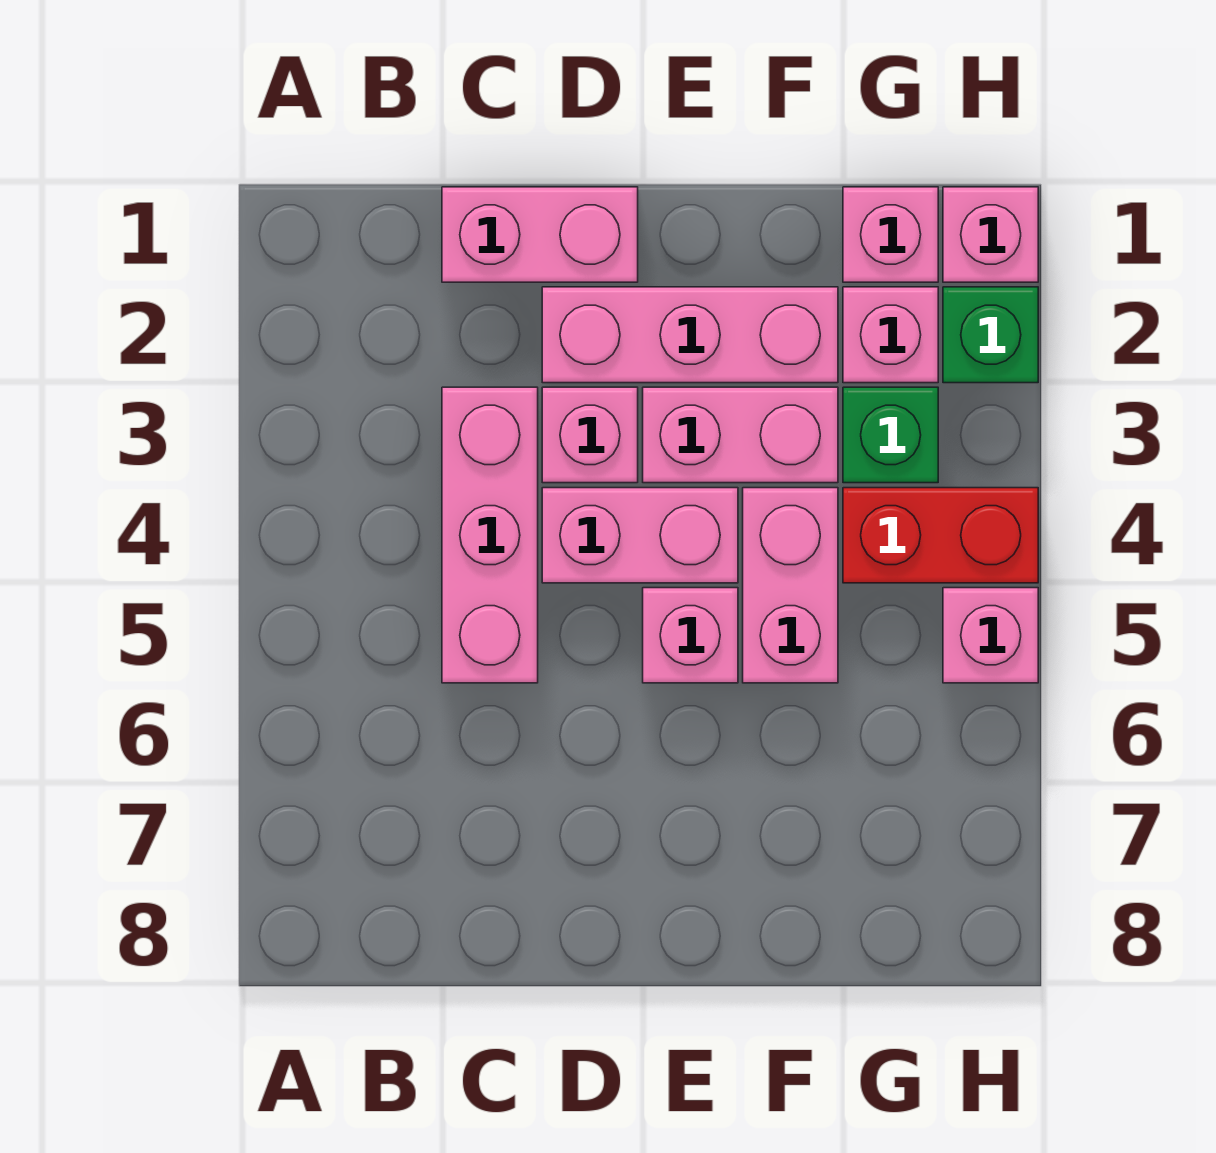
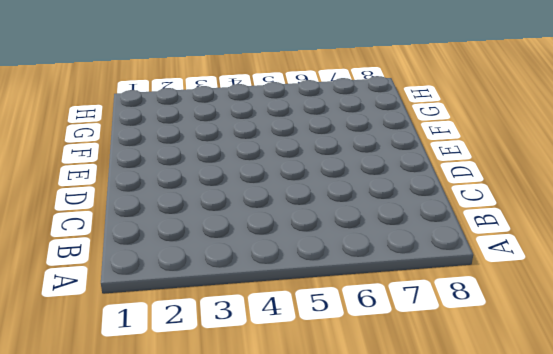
none -> pink 1x2 brick [442,187,638,282]
none -> pink 1x3 brick [442,387,538,683]
none -> pink 1x3 brick [542,287,838,383]

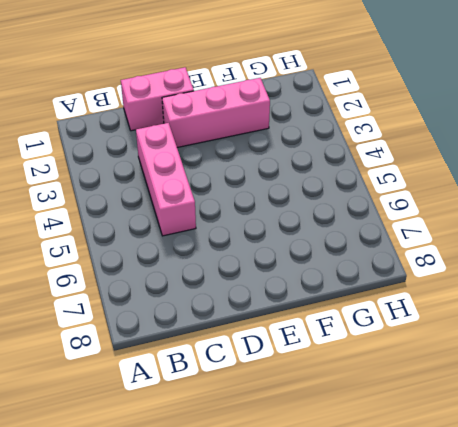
none -> pink 1x1 brick [542,387,638,483]
none -> pink 1x2 brick [542,488,738,583]
none -> pink 1x2 brick [643,387,838,483]

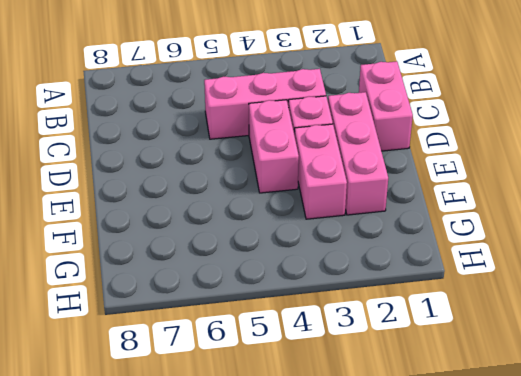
none -> pink 1x1 brick [643,588,738,683]
none -> pink 1x2 brick [743,488,838,683]
none -> pink 1x1 brick [843,187,938,282]

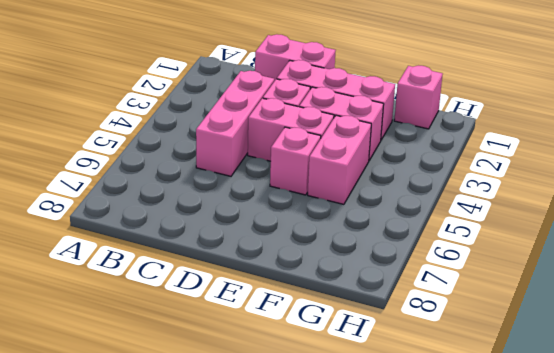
none -> pink 1x1 brick [843,287,938,383]
none -> green 1x1 brick [843,387,938,483]
none -> red 1x2 brick [843,488,1038,583]

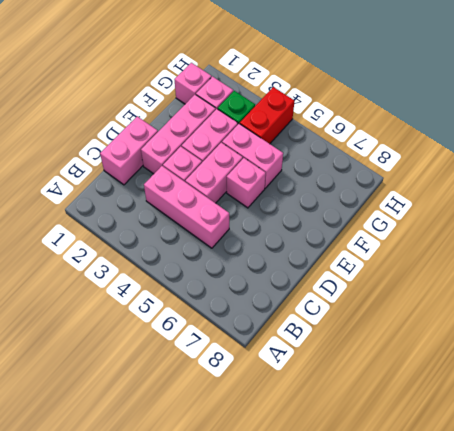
none -> pink 1x1 brick [943,187,1038,282]
none -> green 1x1 brick [943,287,1038,383]
none -> pink 1x1 brick [943,588,1038,683]

